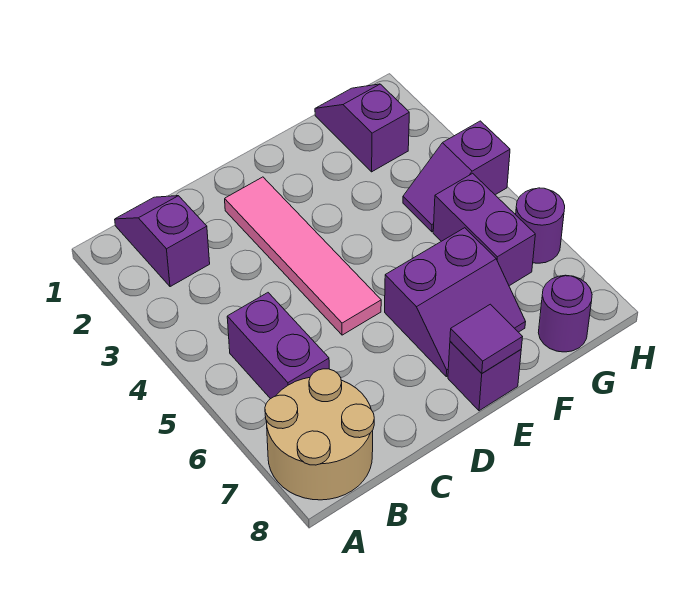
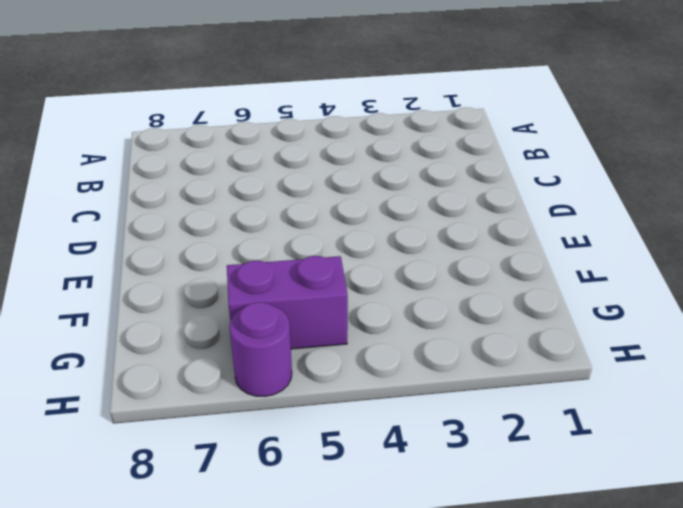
none -> tan 2x2 round brick [265,369,374,500]
none -> purple 1x2 slope [115,196,210,287]
none -> purple 1x2 brick [227,293,329,399]

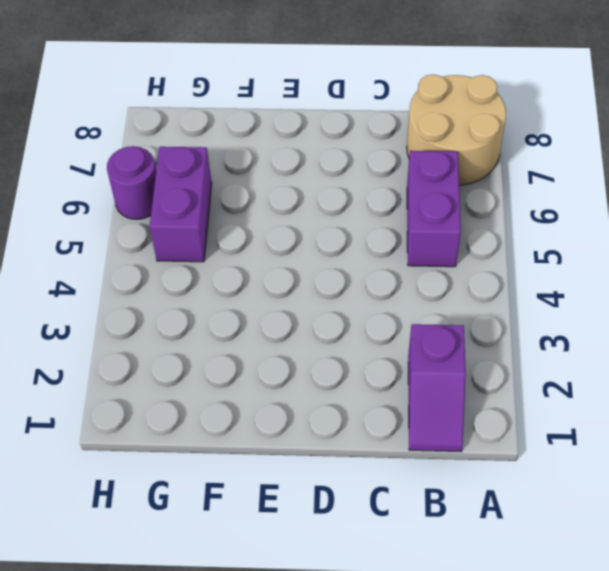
none -> pink 1x4 tile [225,177,381,335]
none -> purple 2x2 slope [385,228,525,377]
none -> purple 1x1 brick [448,341,521,411]

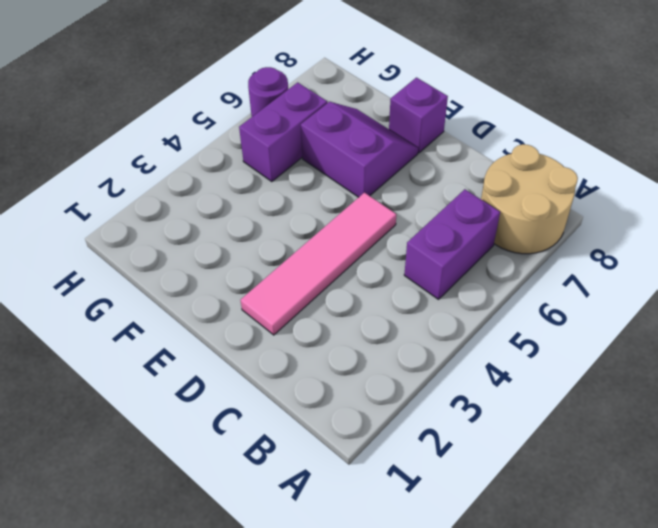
none -> purple 1x2 slope [115,196,210,287]
none -> purple 1x2 slope [315,84,409,172]
none -> purple 1x2 slope [403,121,510,232]

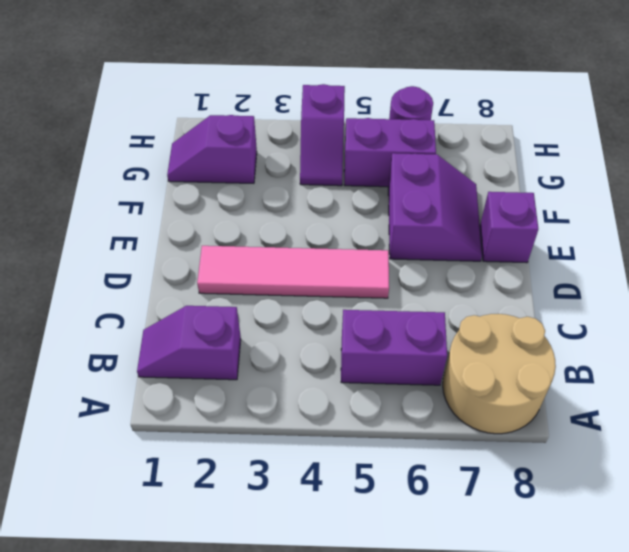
none -> purple 1x1 round brick [538,275,592,352]
none -> purple 1x1 tile [450,304,522,373]

